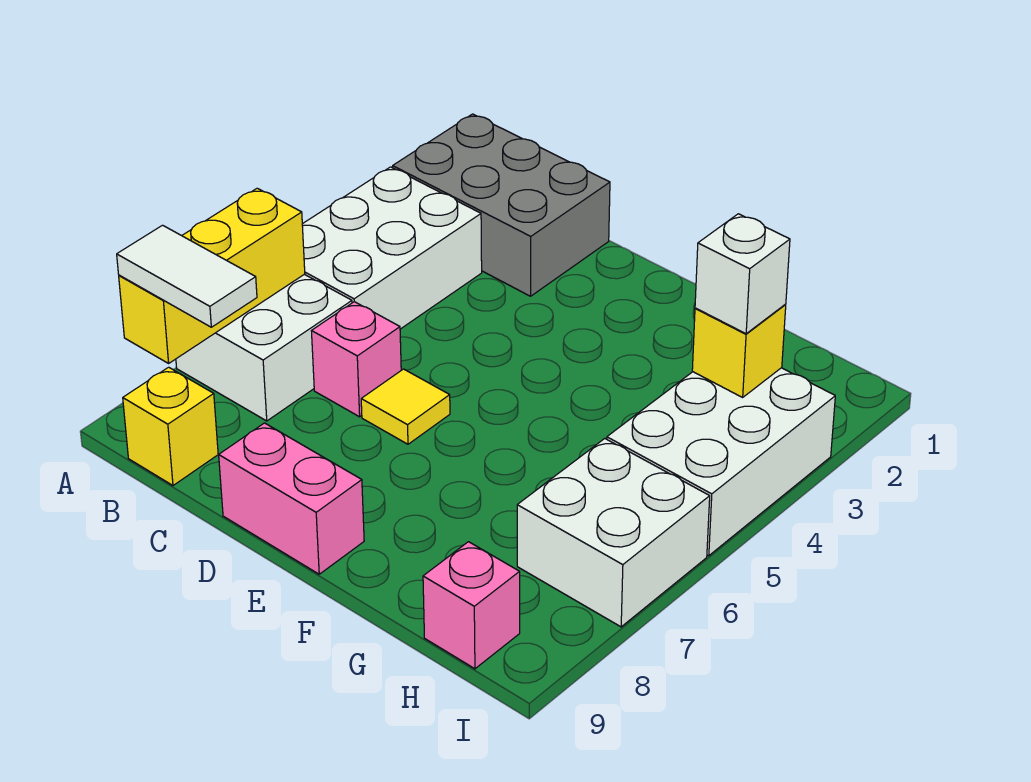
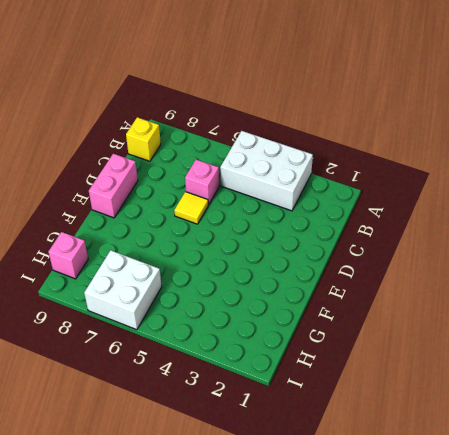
none -> grey 2x3 brick [393,114,610,296]
none -> white 2x2 brick [176,274,352,421]
none -> white 2x3 brick [607,368,835,556]

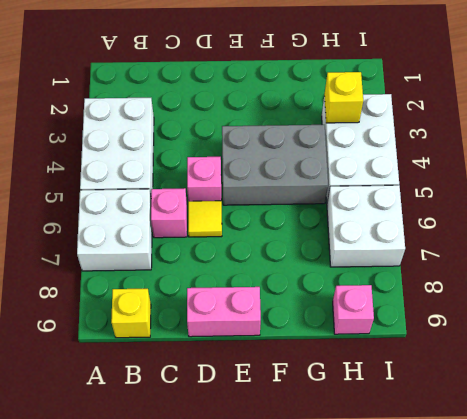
pink 1x1 brick [187,157,222,201] -> none
grey 2x3 brick [222,125,328,205] -> grey 2x3 brick moved to [393,114,610,296]
none -> yellow 1x3 brick [119,188,305,363]
none -> white 1x2 tile [117,225,257,327]
none -> white 1x1 brick [695,214,790,334]

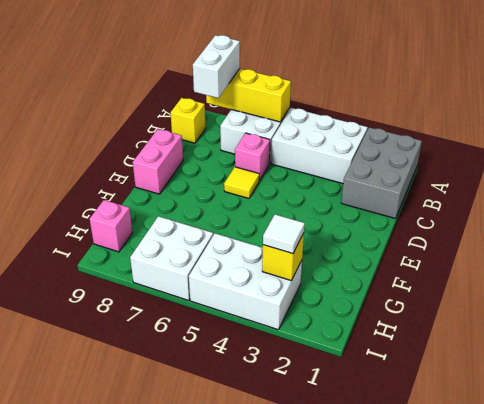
white 1x2 brick [193,35,240,98] -> white 1x2 tile [117,225,257,327]
white 1x1 tile [263,214,305,254] -> white 1x1 brick [695,214,790,334]

